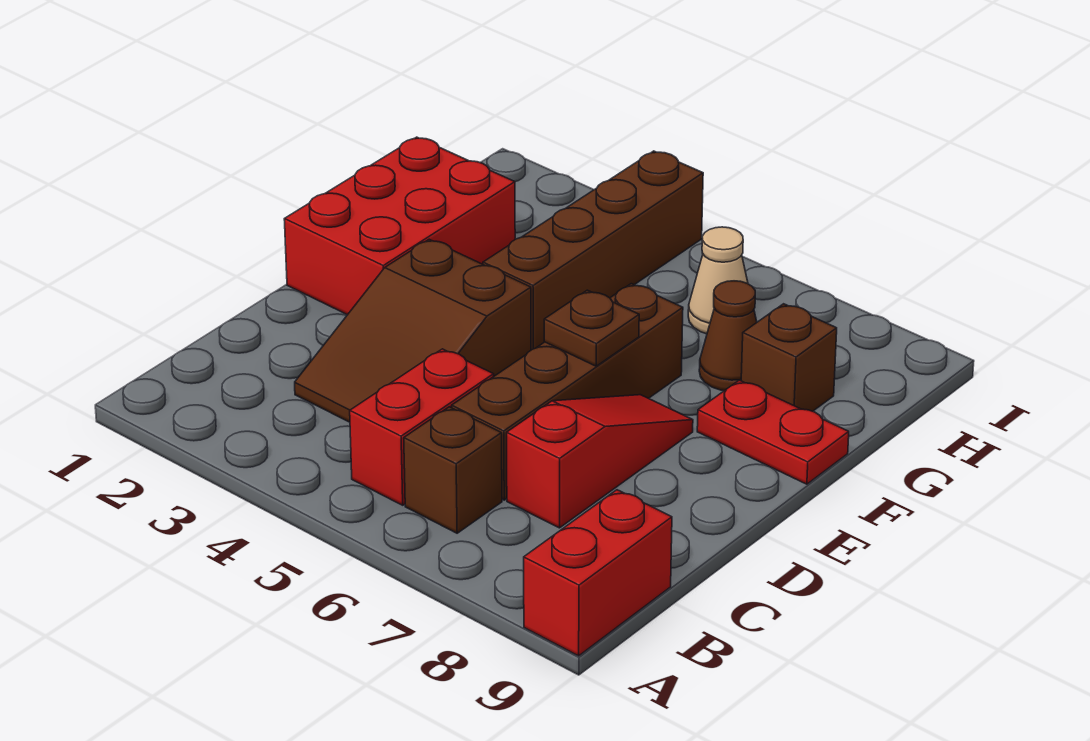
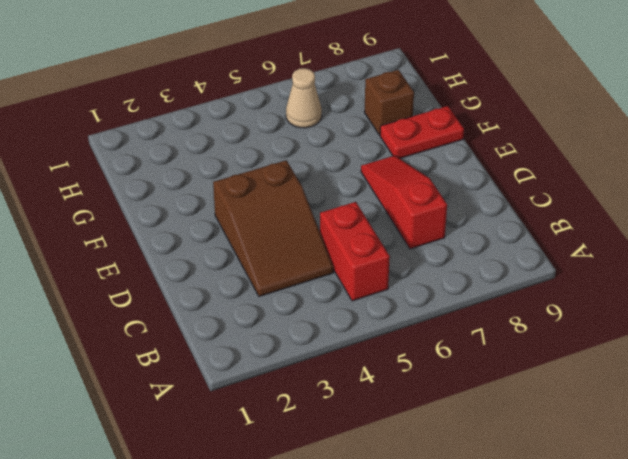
none -> red 1x2 brick [524,490,672,656]
none -> brown 1x1 brick [404,407,502,533]
none -> brown 1x4 brick [452,284,683,500]

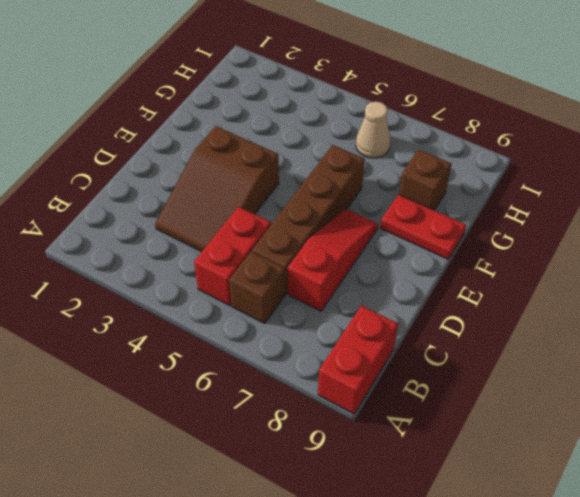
none -> red 2x3 brick [284,137,515,315]
none -> brown 1x4 brick [483,151,703,350]
none -> brown 1x1 cone [699,281,757,391]

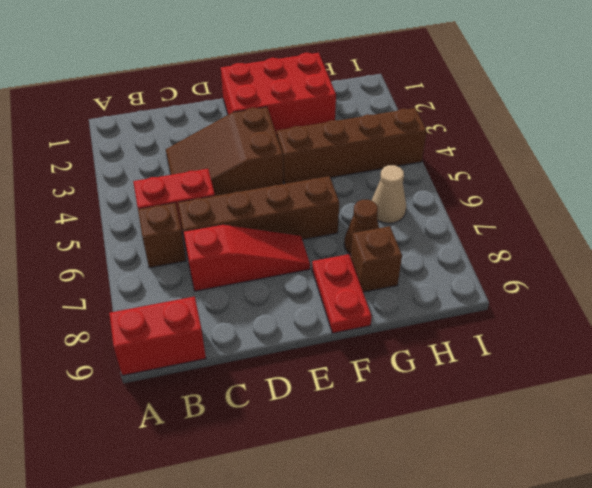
none -> brown 1x1 plate [544,290,639,366]

